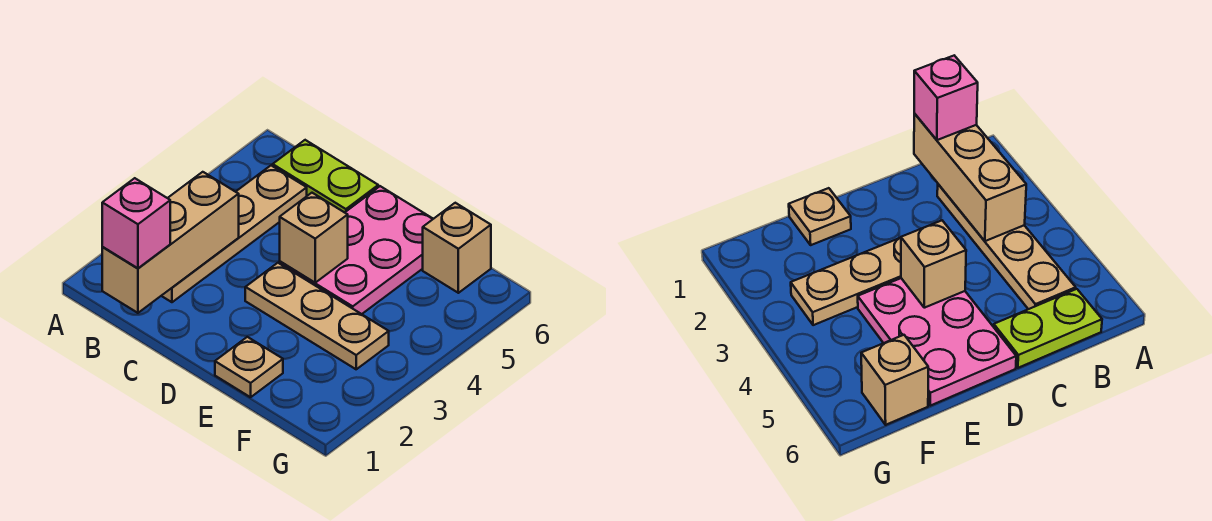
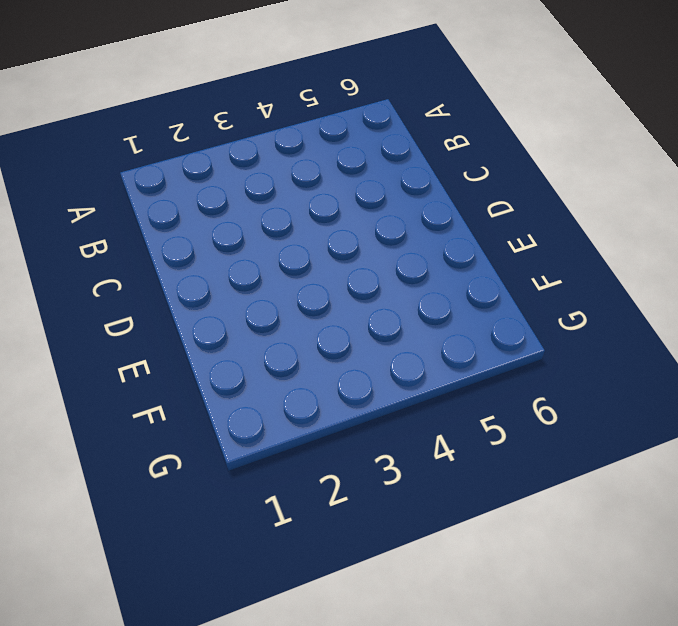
none -> tan 1x4 plate [162,166,307,302]
none -> lime 1x2 plate [273,140,378,213]

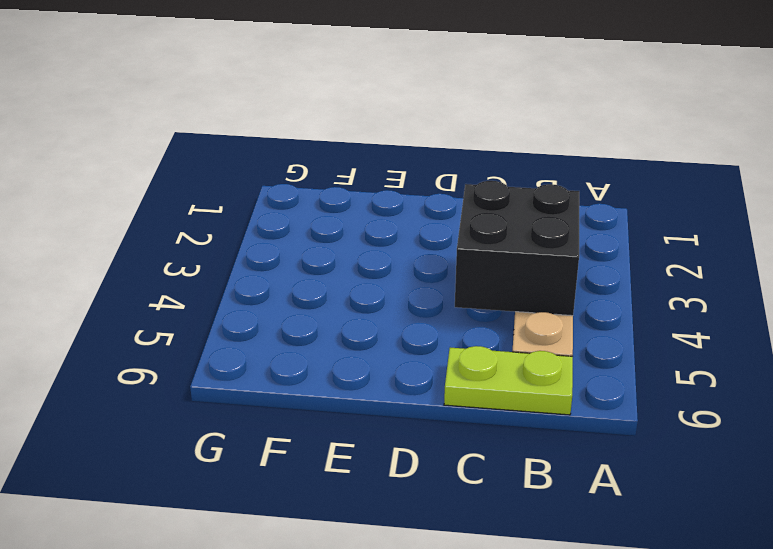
black 2x2 brick [455,181,579,316] -> tan 1x3 brick [102,172,239,313]
none -> tan 1x3 plate [245,263,389,369]
none -> pink 2x3 plate [280,186,433,314]

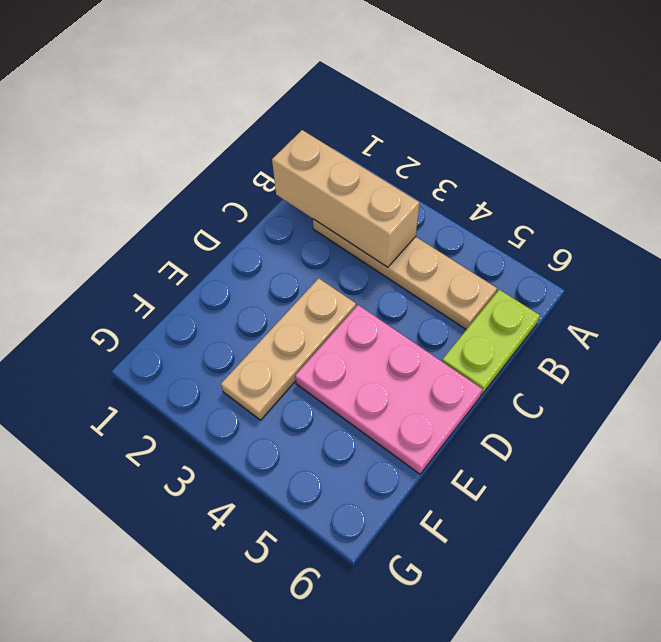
none -> tan 1x1 plate [215,337,283,397]
none -> tan 1x1 brick [423,203,491,293]

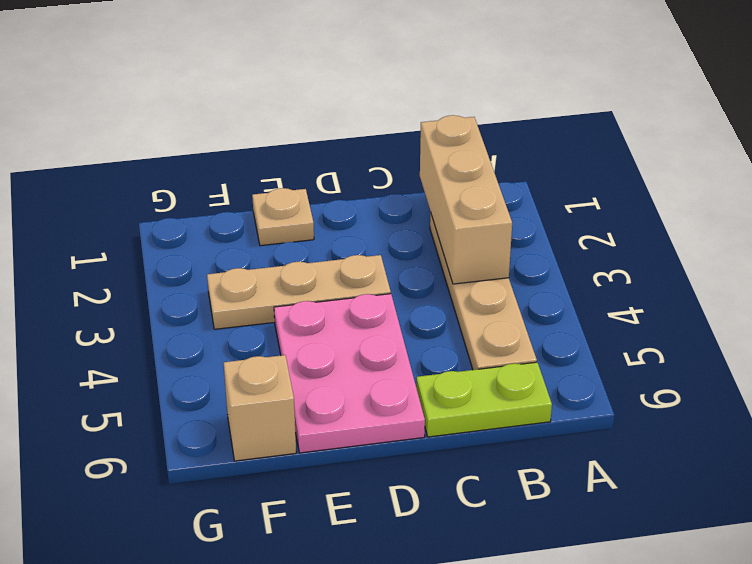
none -> tan 1x1 brick [280,193,348,283]
none -> pink 1x1 brick [102,178,170,268]

